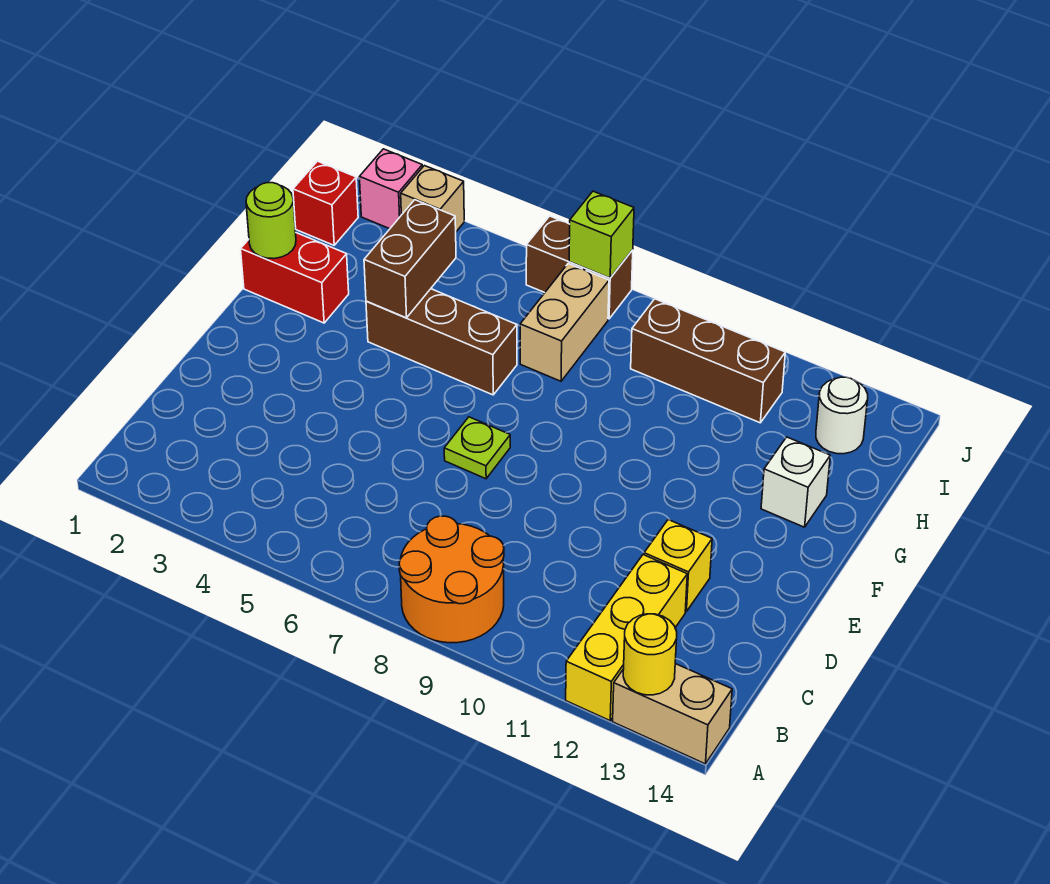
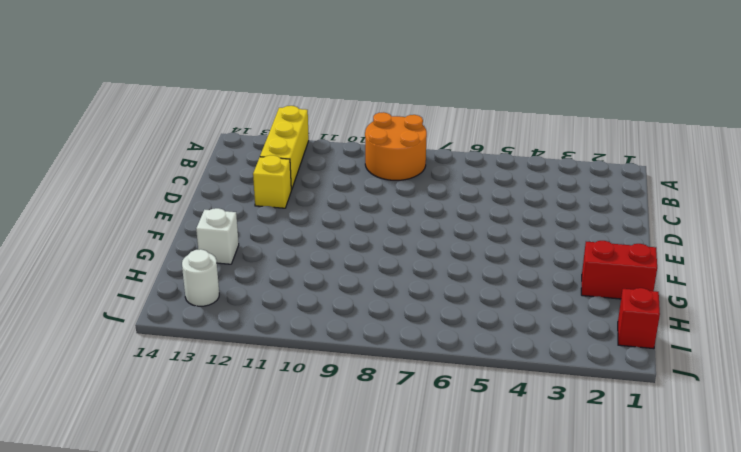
none -> tan 1x2 brick [613,664,732,764]
none -> lime 1x1 plate [444,417,510,479]
none -> brown 1x3 brick [366,289,517,395]

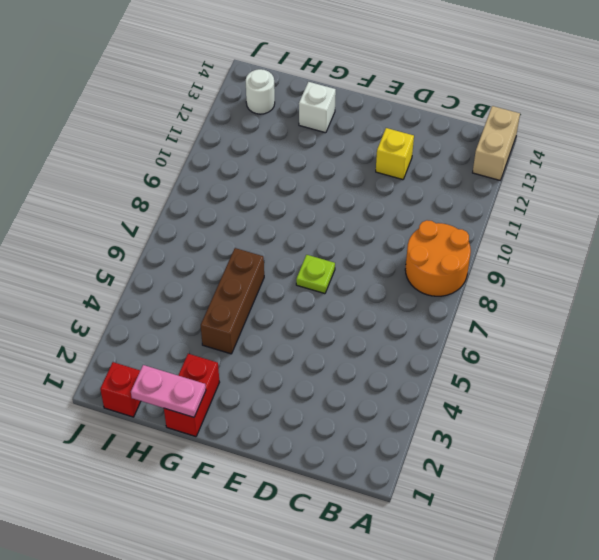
pink 1x2 plate [131,365,206,417] -> lime 1x1 round brick [246,183,296,259]
none -> yellow 1x3 brick [566,555,687,721]
none -> tan 1x2 brick [520,264,609,381]
none -> brown 1x3 brick [631,299,785,423]

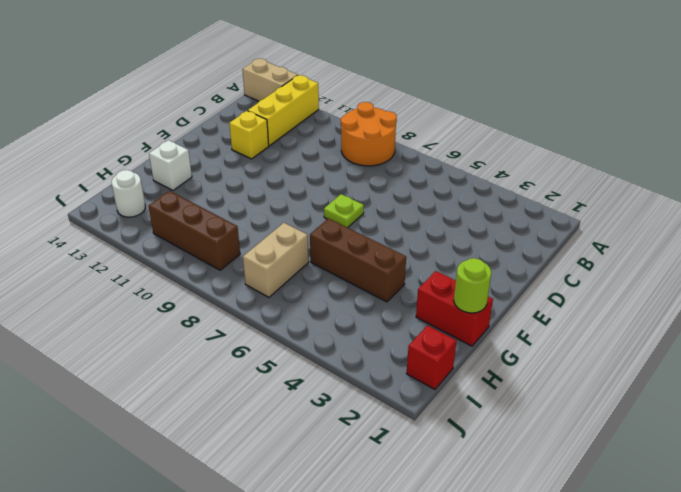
none -> pink 1x1 brick [359,149,422,229]
none -> tan 1x1 brick [401,166,464,232]
none -> brown 1x2 brick [526,216,633,319]

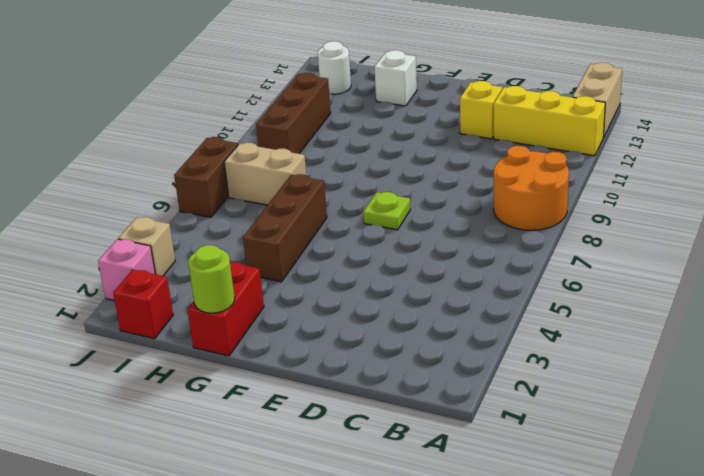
none -> yellow 1x1 round brick [623,614,677,695]
none -> brown 1x2 brick [364,200,456,318]
none -> lime 1x1 brick [569,191,634,278]

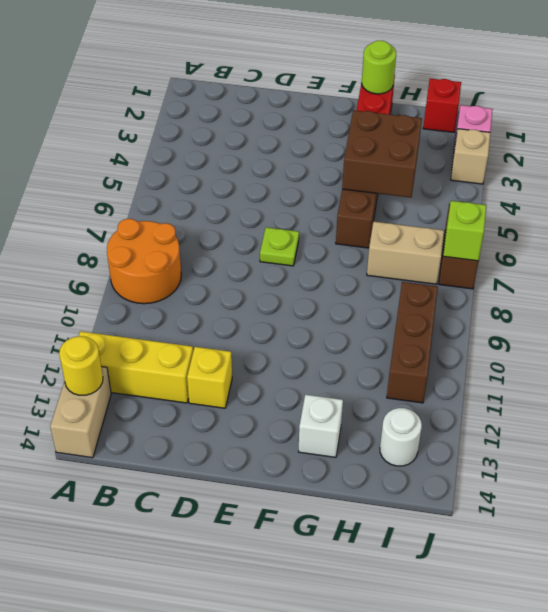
brown 2x2 brick [342,110,422,198] -> brown 1x2 brick [364,200,456,318]

